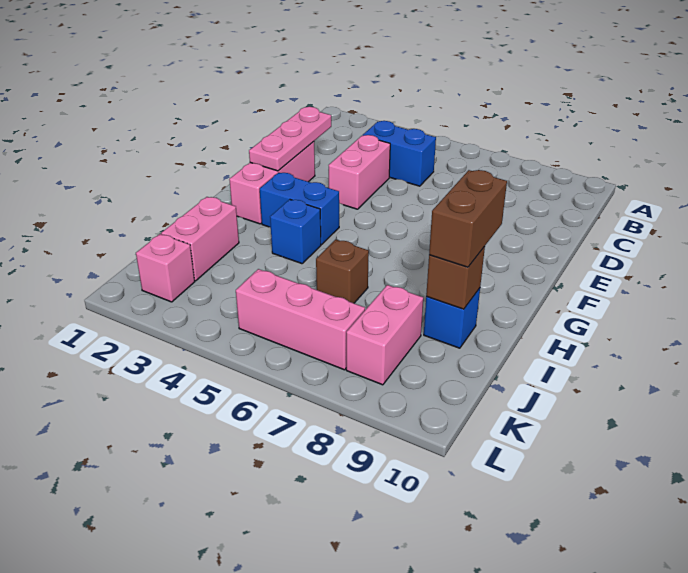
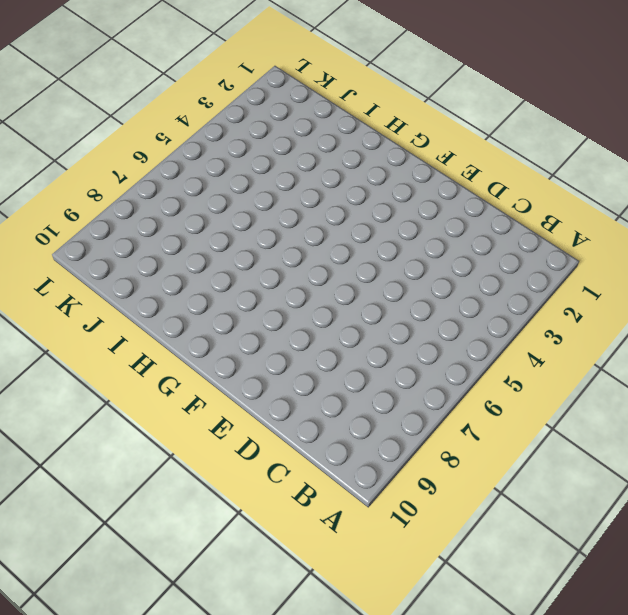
none -> blue 1x2 brick [363,121,436,186]
none -> pink 1x2 brick [329,135,390,209]
none -> pink 1x3 brick [229,142,315,224]

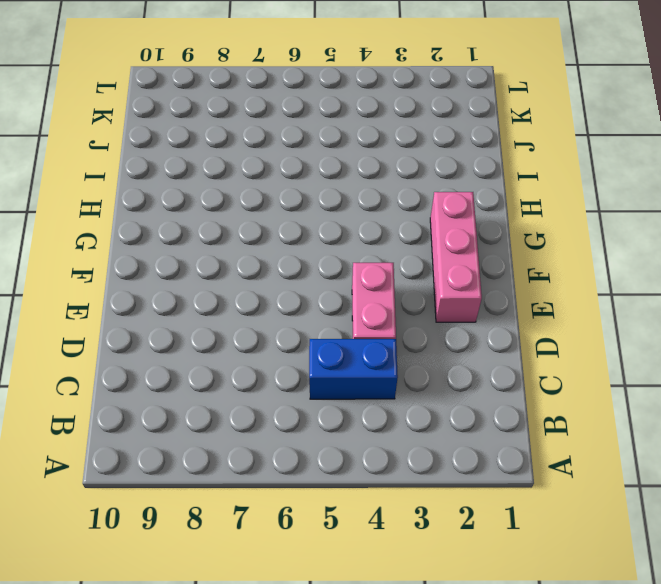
none -> blue 1x2 brick [260,173,339,245]
none -> blue 1x1 brick [270,199,321,264]
none -> pink 1x2 brick [161,197,239,281]

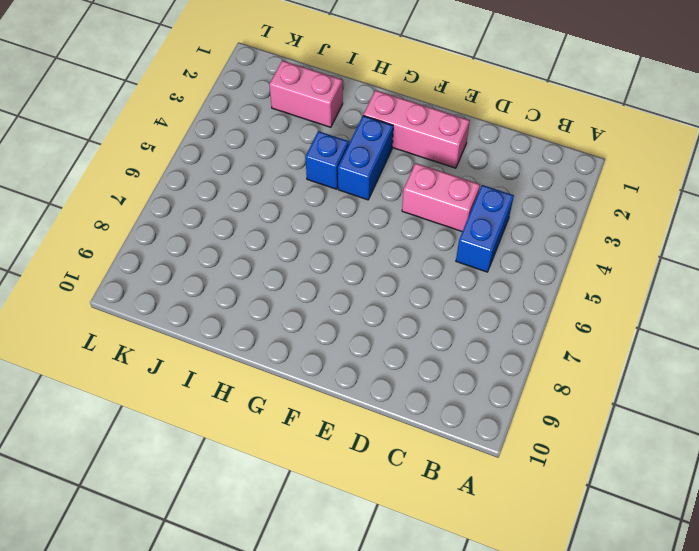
none -> brown 1x1 brick [316,240,369,303]
none -> blue 1x1 brick [424,288,480,348]
none -> pink 1x2 brick [346,285,423,385]

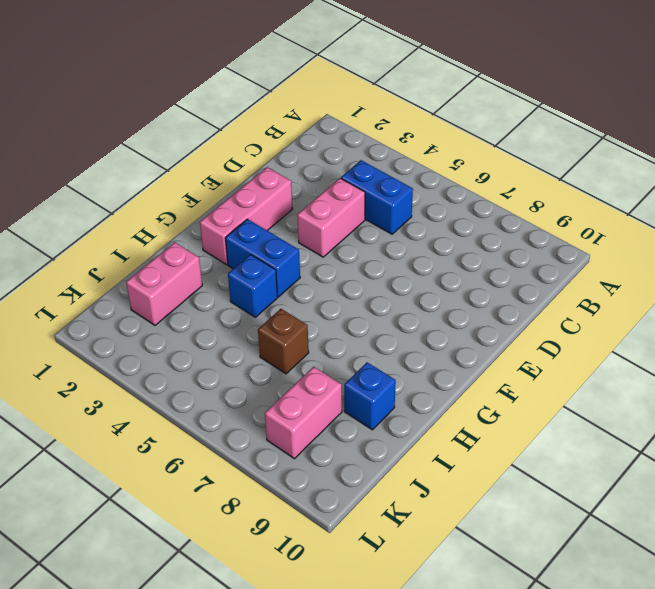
none -> pink 1x1 brick [136,234,195,302]
none -> pink 1x3 brick [236,269,365,370]
none -> pink 1x3 plate [249,107,331,171]

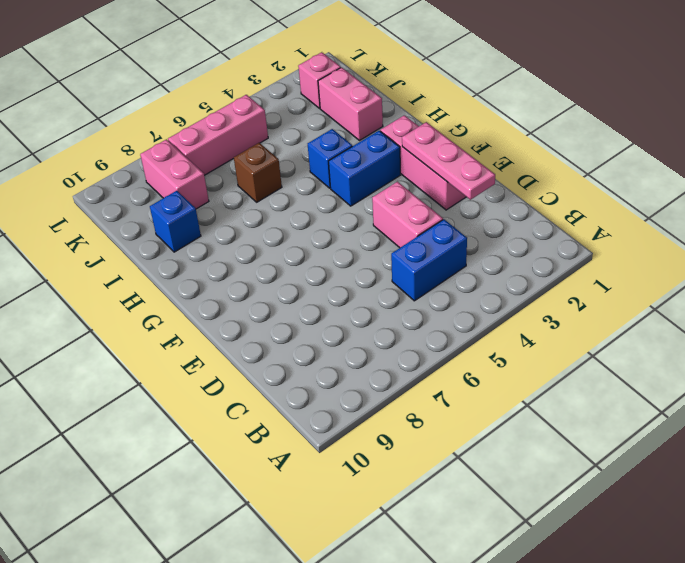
none -> brown 1x1 brick [426,246,485,309]
none -> brown 1x2 brick [429,170,507,267]

